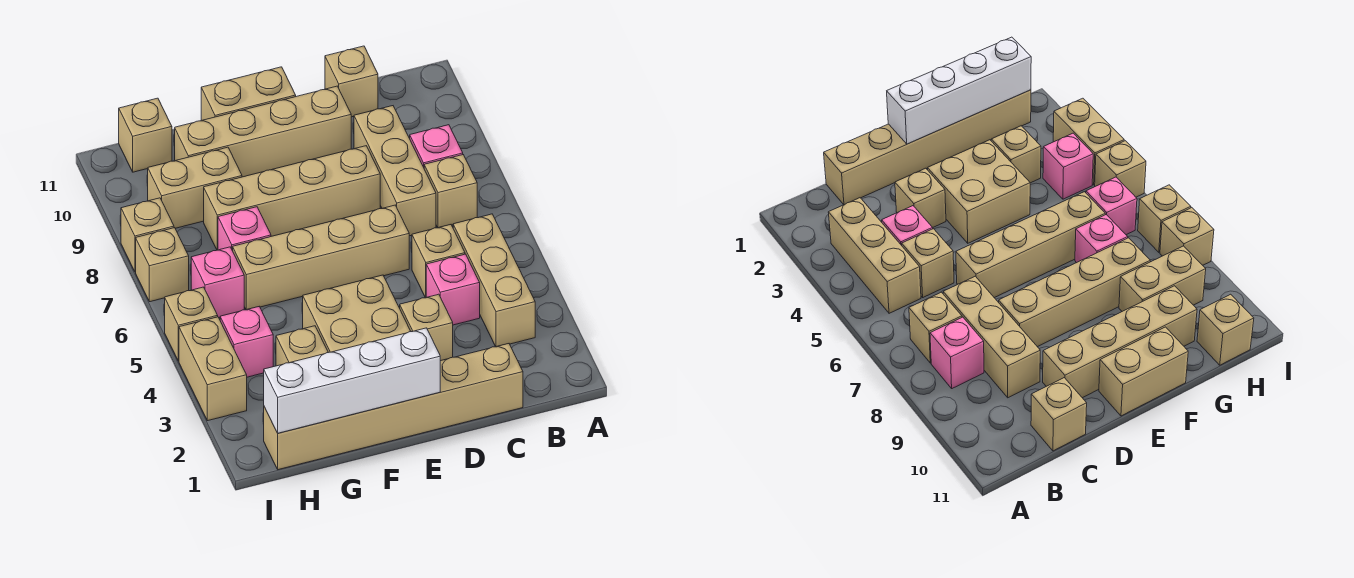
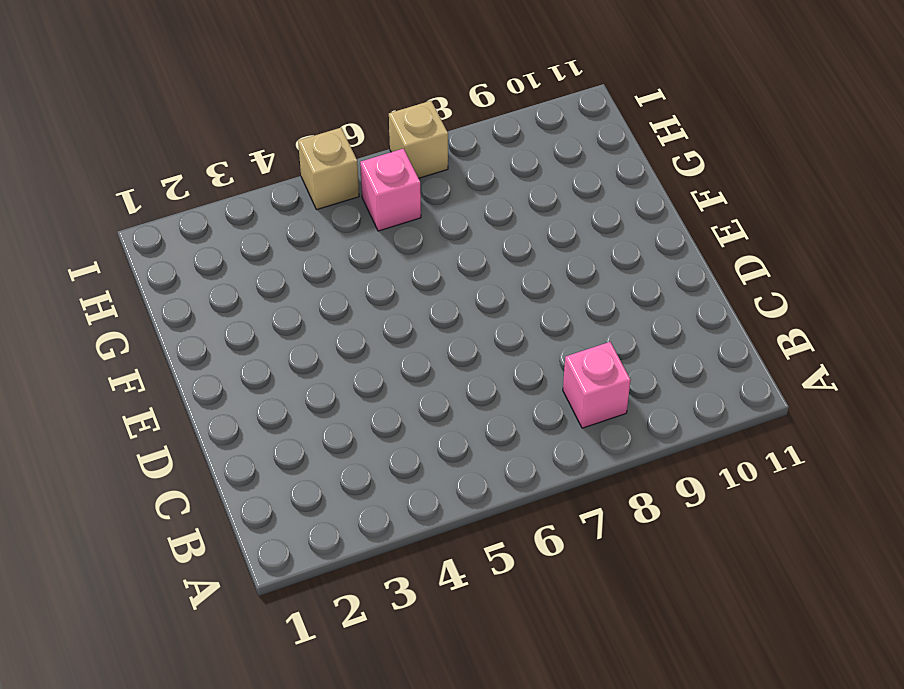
none -> tan 1x3 brick [453,214,535,347]
none -> tan 1x1 brick [424,155,477,228]
none -> tan 1x6 brick [264,344,523,470]

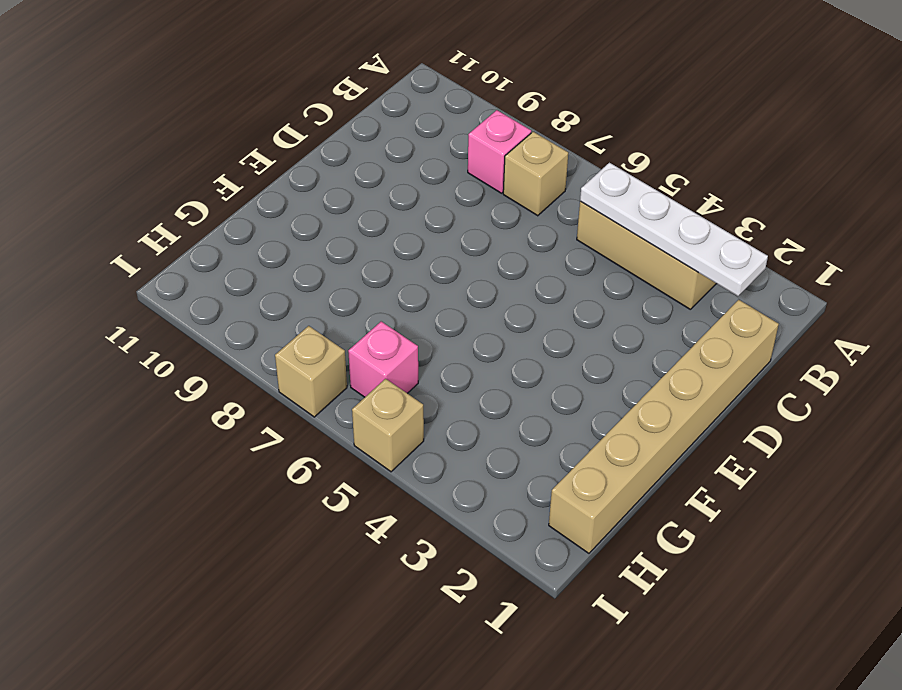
white 1x4 plate [580,163,768,296] -> none
none -> pink 1x1 brick [426,254,480,325]
none -> tan 1x1 brick [412,225,465,298]
none -> tan 1x3 brick [354,106,436,236]

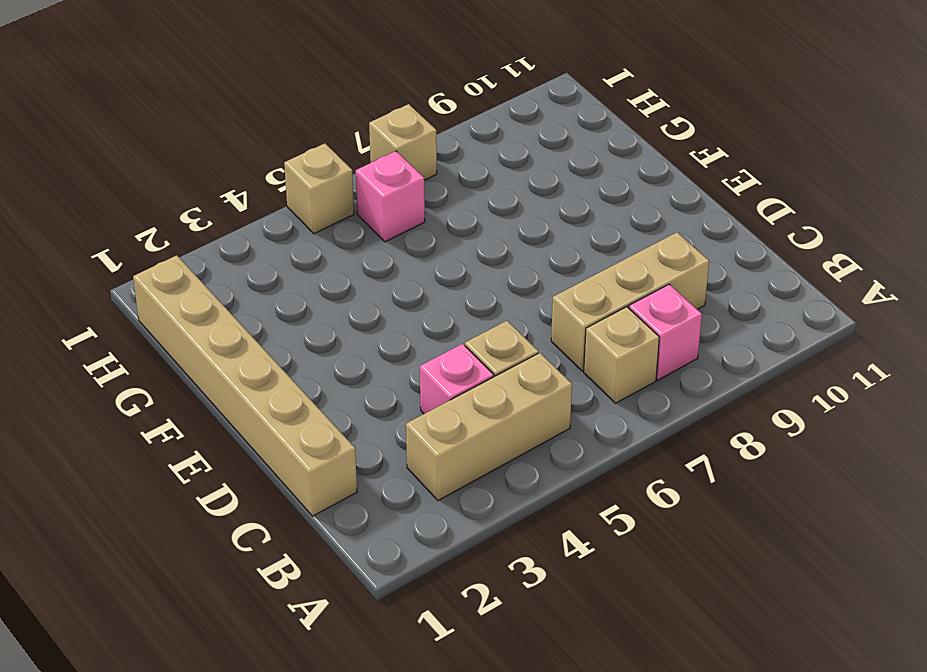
none -> tan 1x1 brick [325,46,378,117]
none -> tan 1x1 brick [400,294,453,361]
none -> tan 1x4 brick [233,205,409,310]

